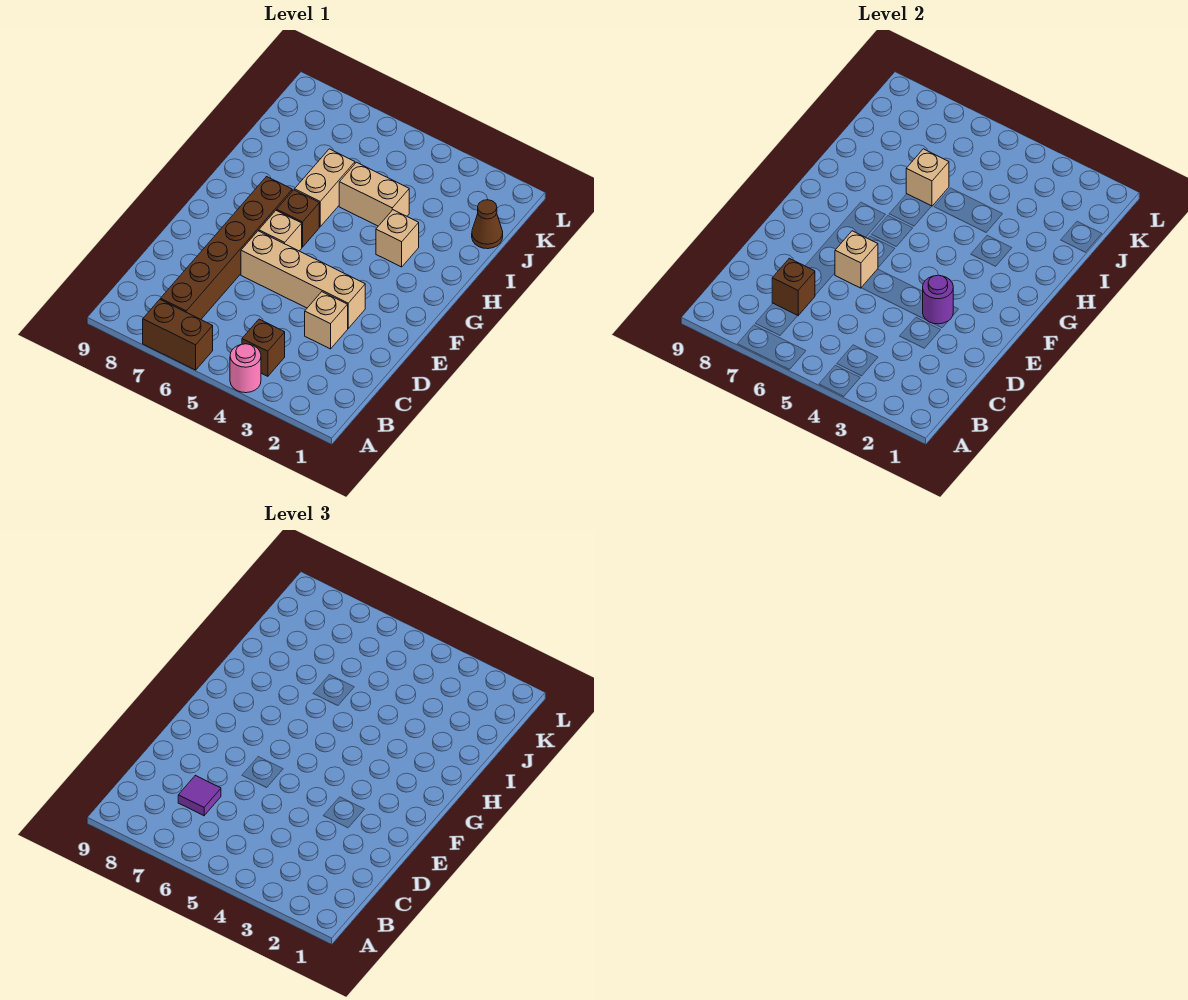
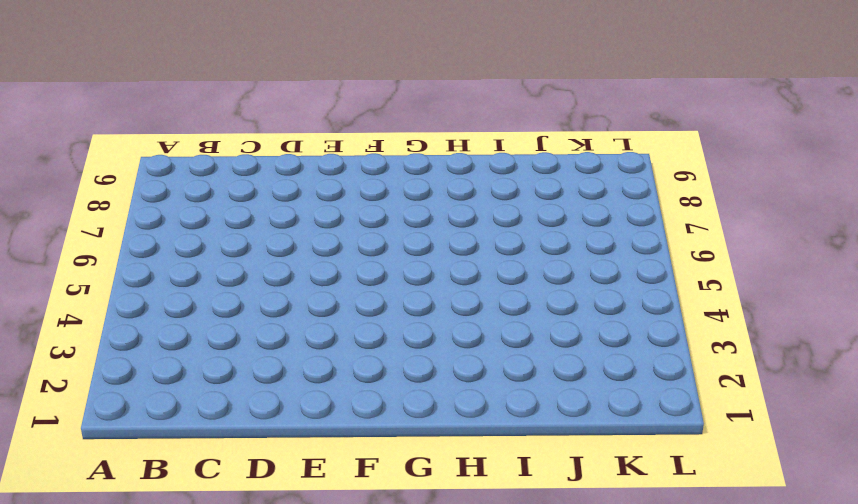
none -> pink 1x1 round brick [230,344,261,393]
none -> brown 1x2 brick [143,299,213,370]
none -> brown 1x1 brick [242,319,285,376]

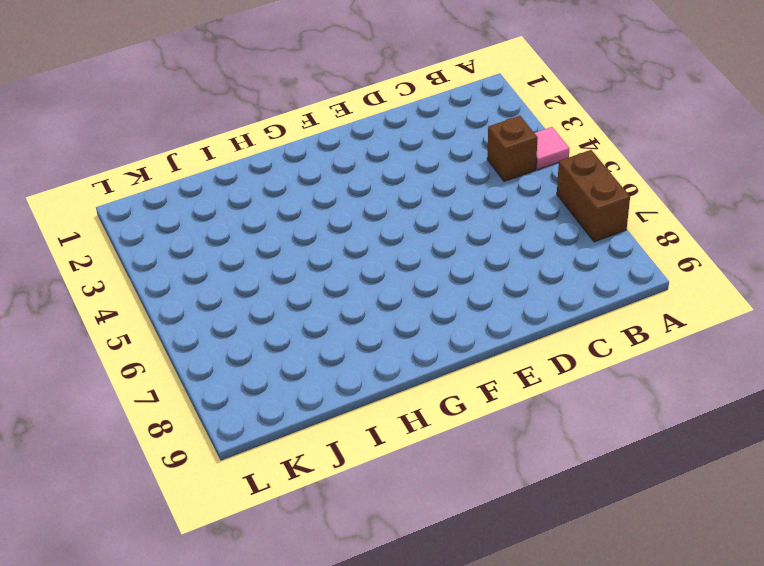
pink 1x1 tile [535,127,569,170] -> pink 1x1 round brick [230,344,261,393]
none -> brown 1x6 brick [161,177,292,319]
none -> tan 1x1 brick [305,292,348,349]
none -> tan 1x4 brick [241,231,365,328]

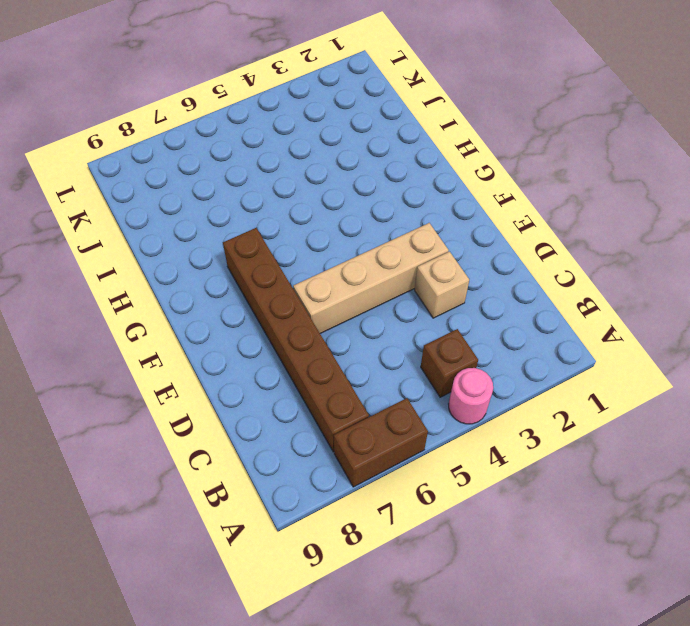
none -> tan 1x1 brick [259,210,302,251]
none -> brown 1x1 brick [277,190,319,247]
none -> tan 1x1 brick [376,210,419,267]

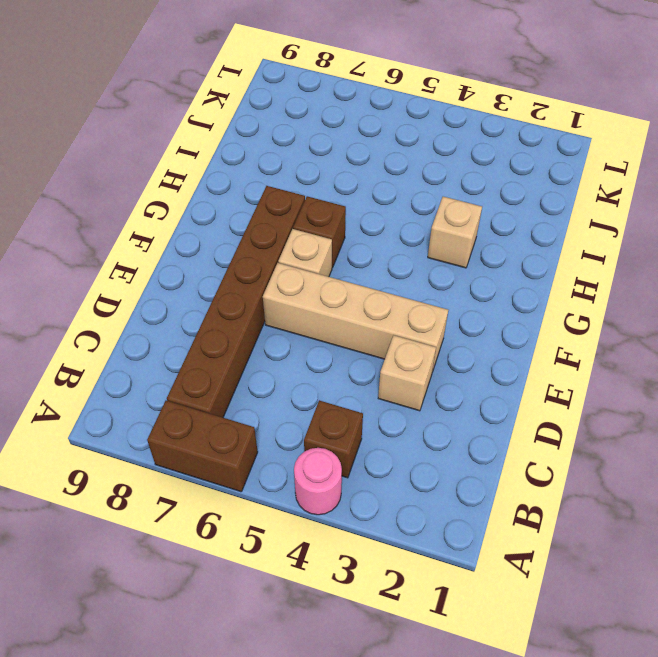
none -> tan 1x2 brick [294,149,355,227]
none -> tan 1x2 brick [339,162,409,226]
none -> brown 1x1 cone [472,200,503,249]

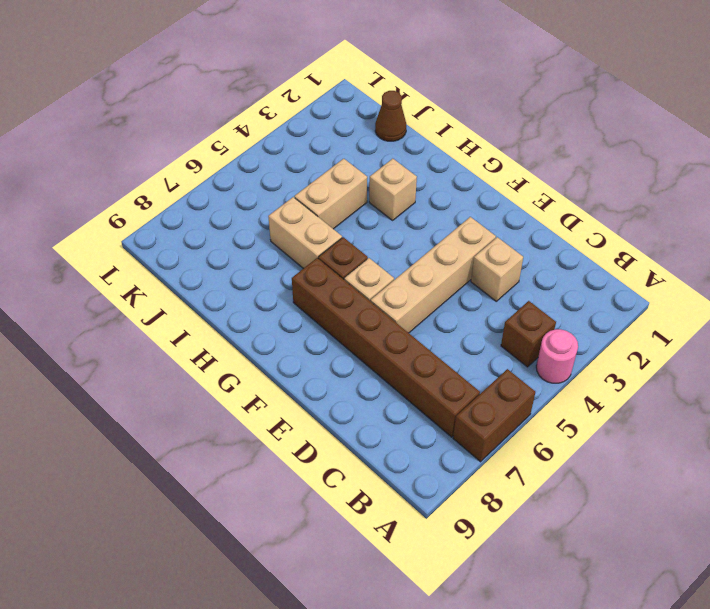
none -> brown 1x1 brick [772,258,815,316]
none -> purple 1x1 round brick [923,275,953,324]
none -> tan 1x1 brick [835,231,878,288]

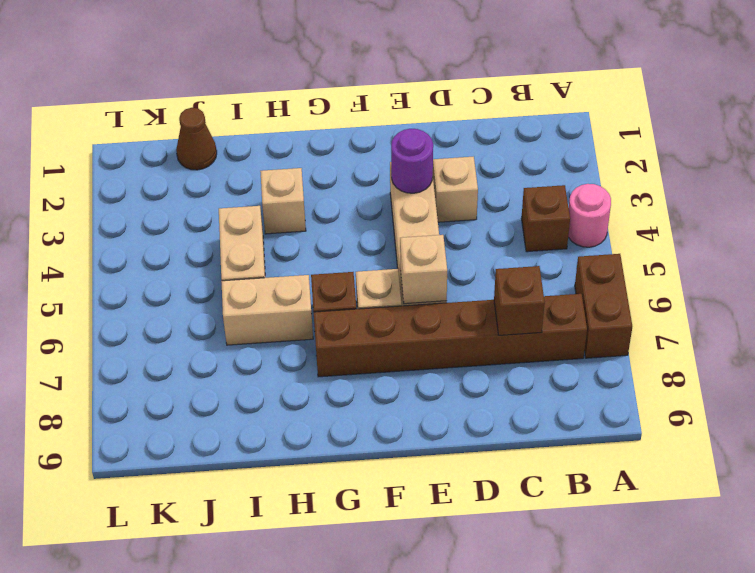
none -> tan 1x1 brick [906,149,949,206]
none -> purple 1x1 tile [178,775,221,816]

